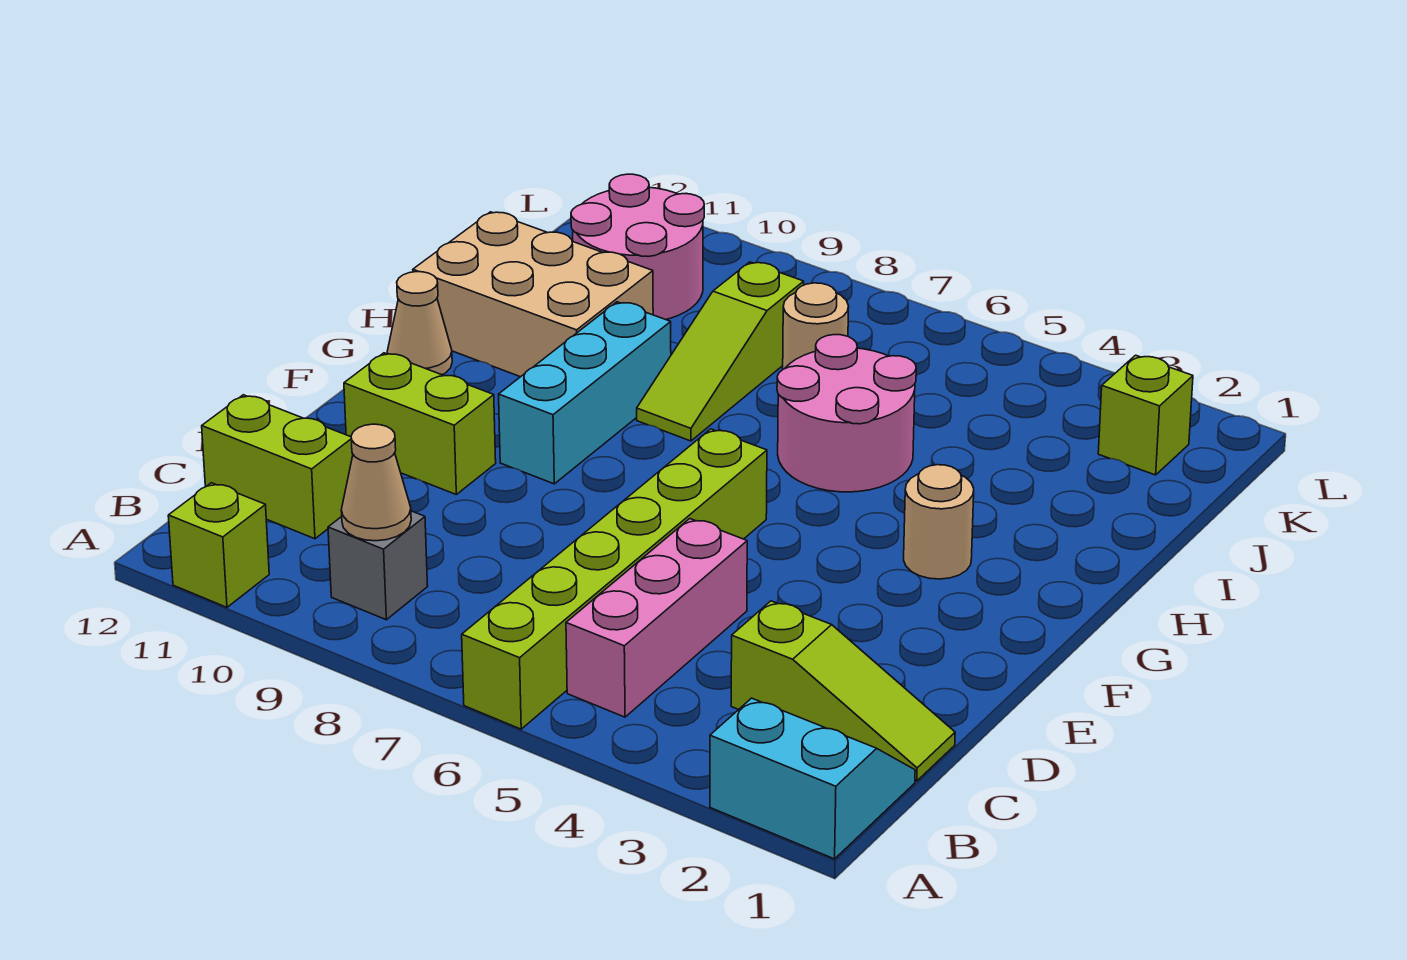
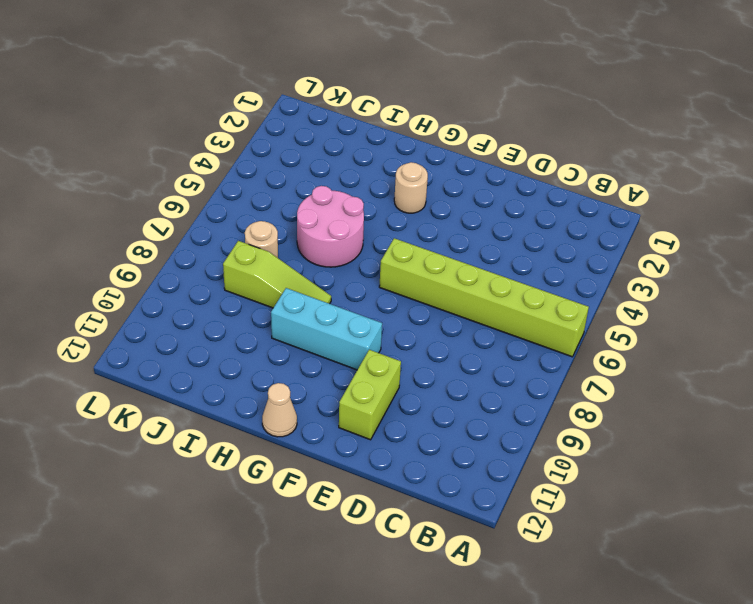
none -> cyan 2x2 slope [710,698,915,859]
none -> lime 1x1 brick [168,483,269,607]
none -> pink 1x3 brick [566,519,747,717]

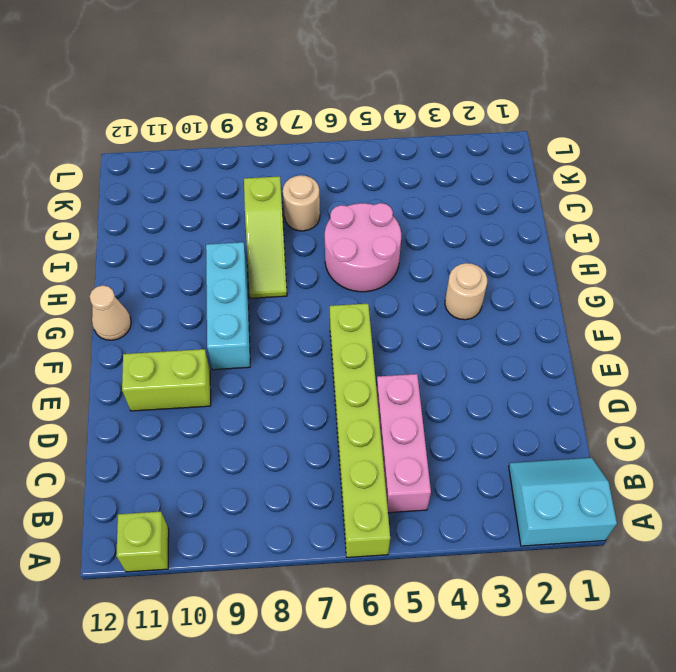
none -> grey 1x1 brick [328,511,428,620]
none -> lime 1x3 slope [731,601,955,781]
none -> lime 1x2 brick [202,395,353,539]

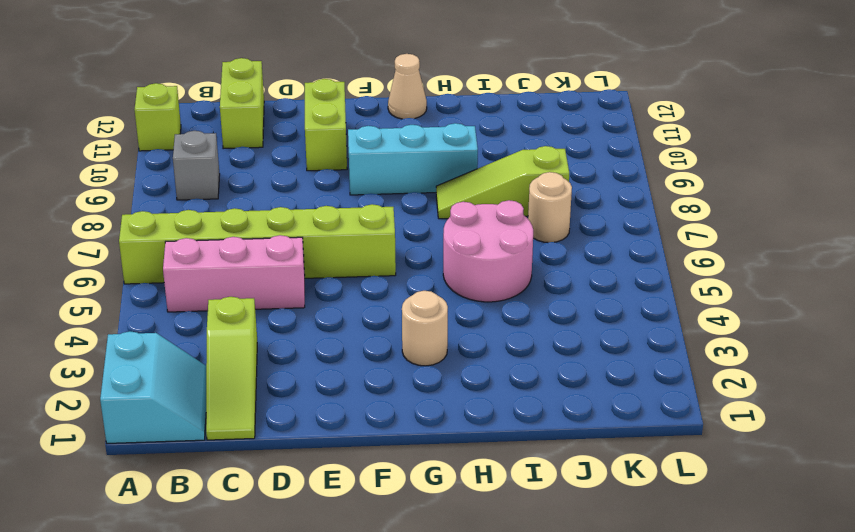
none -> tan 2x3 brick [413,212,653,377]
none -> pink 2x2 round brick [571,174,704,320]
none -> lime 1x1 brick [1098,355,1193,475]

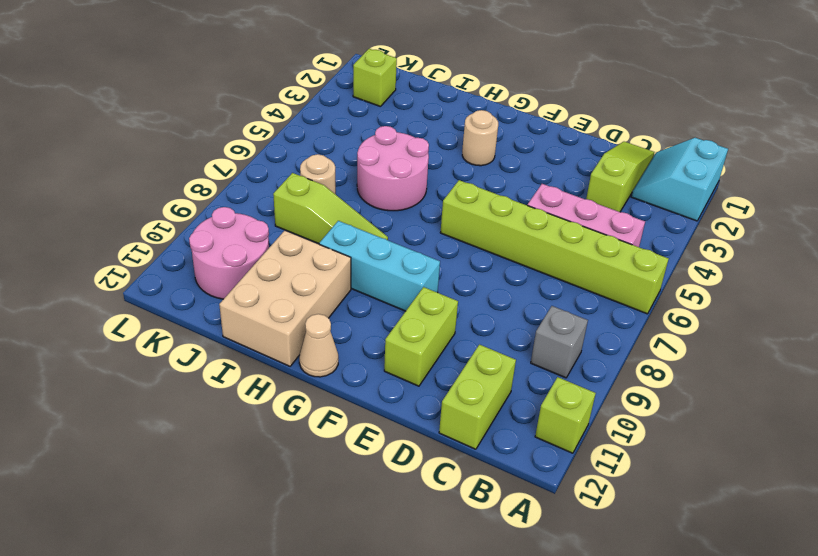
none -> tan 1x1 cone [341,424,411,541]

